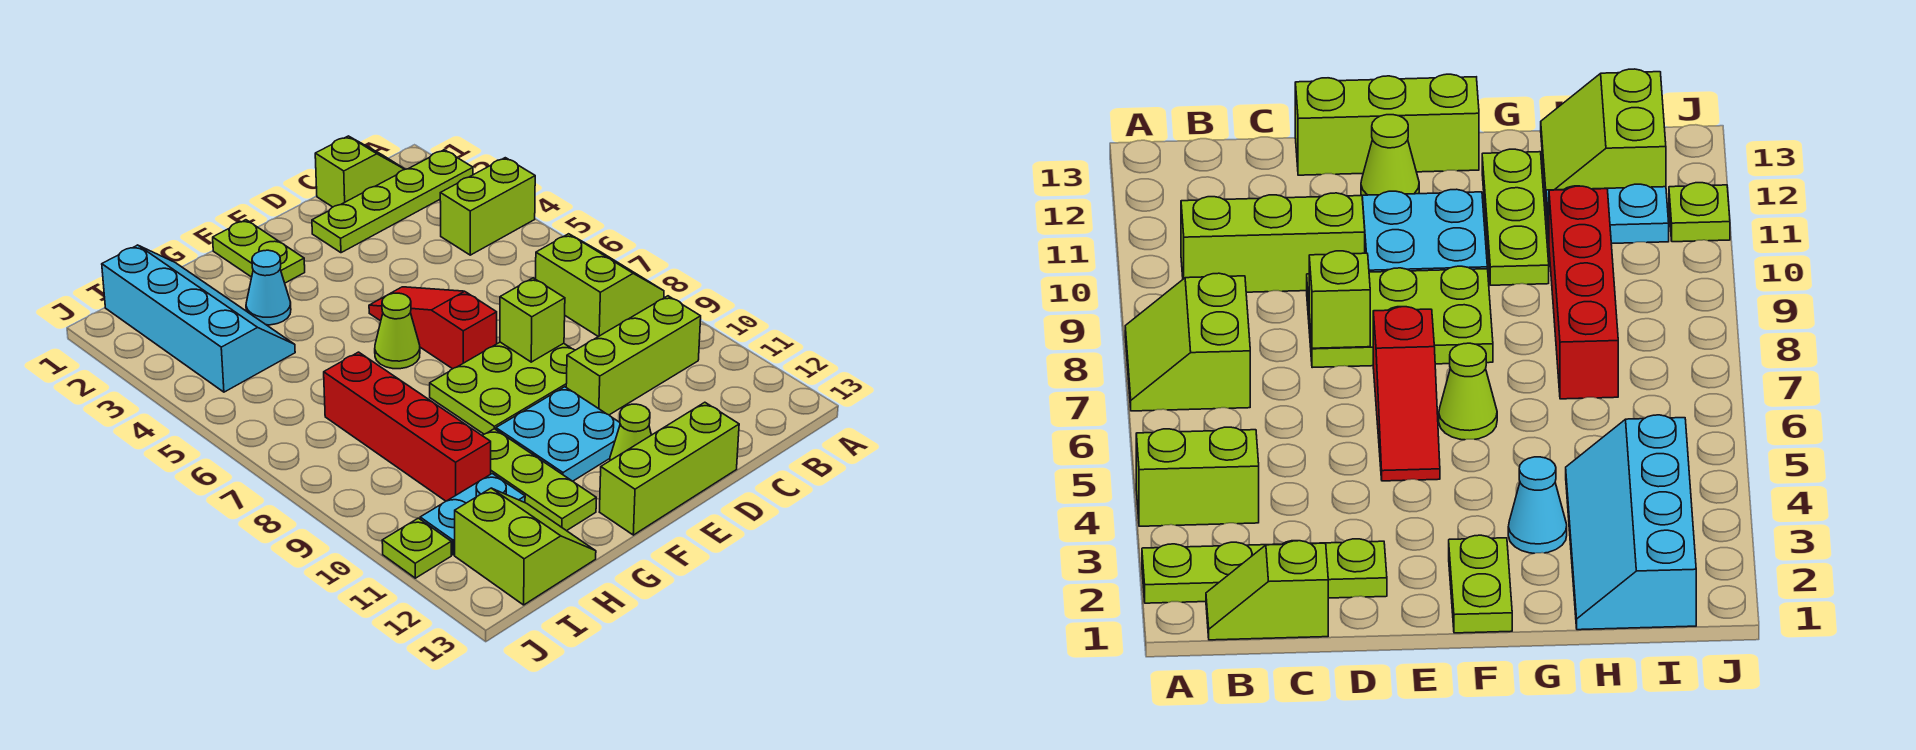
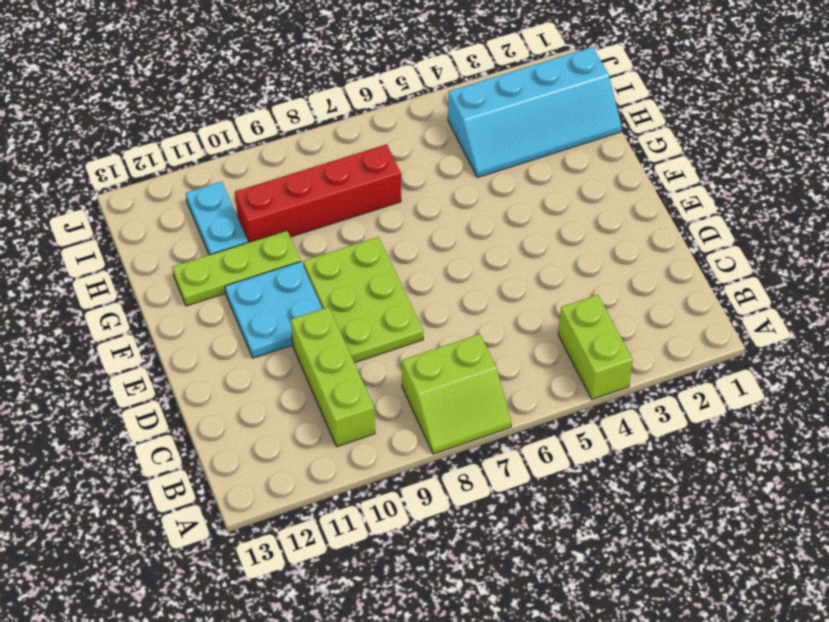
none -> lime 1x4 plate [312,150,473,253]
none -> lime 1x2 slope [315,136,405,207]
none -> lime 1x3 brick [600,402,739,535]

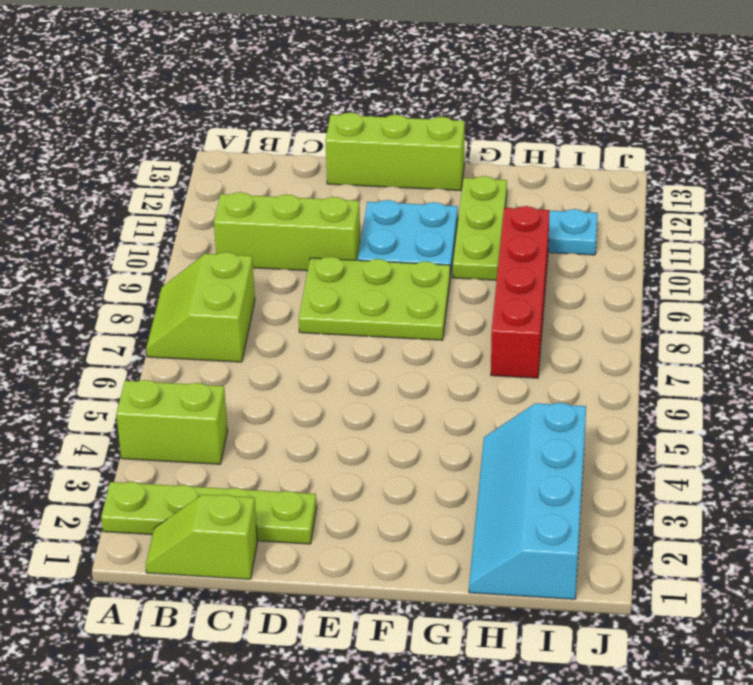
none -> red 1x3 slope [369,287,497,369]
none -> lime 1x1 cone [610,404,651,461]
none -> lime 1x2 plate [213,220,305,283]

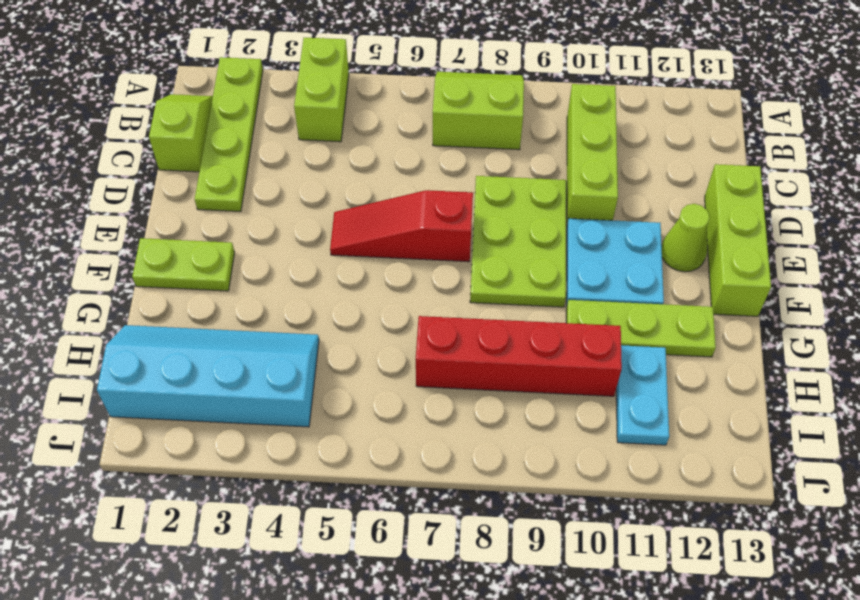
none -> lime 1x1 cone [375,293,420,369]
none -> cyan 1x1 cone [246,250,291,325]
none -> lime 2x2 slope [455,488,596,605]

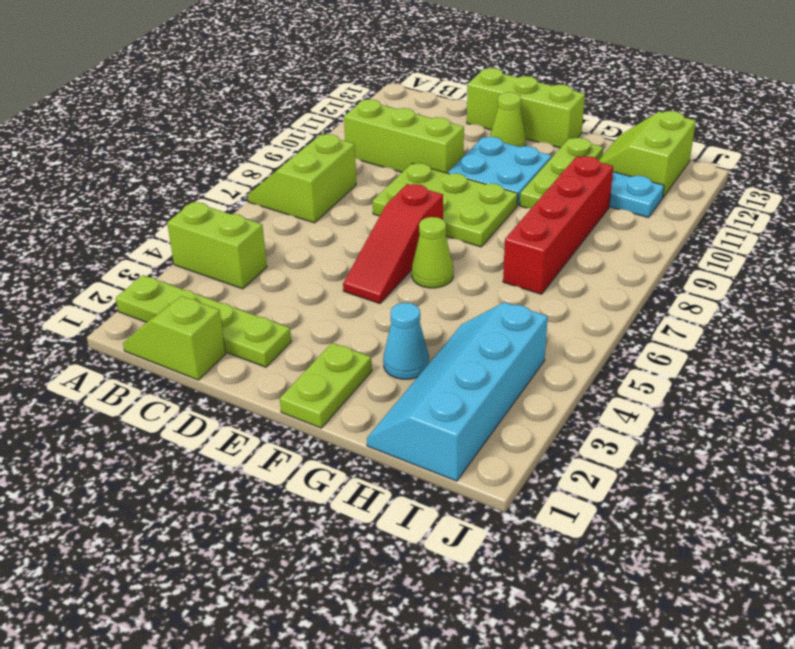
none -> lime 1x1 plate [382,518,451,578]
none -> lime 1x1 brick [500,278,565,362]

